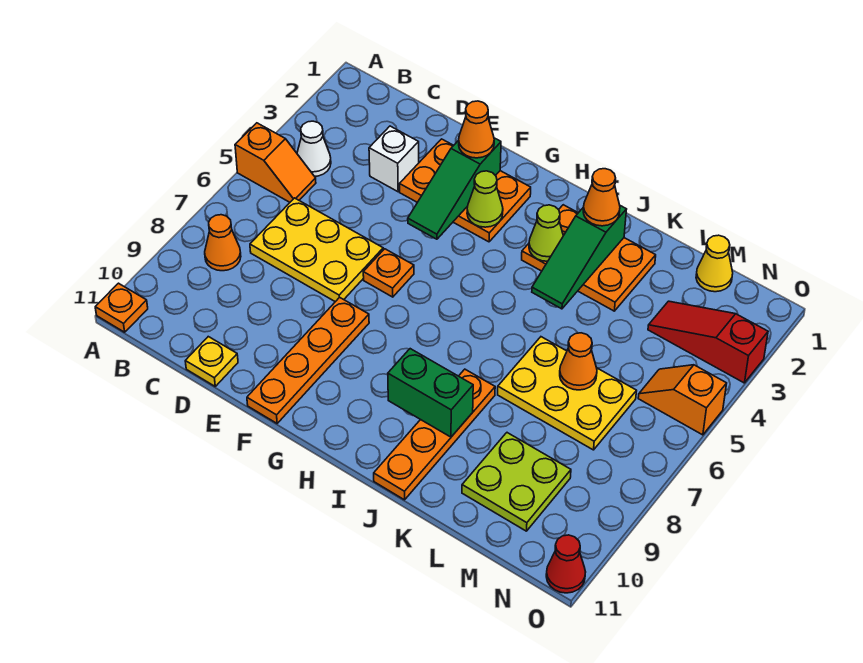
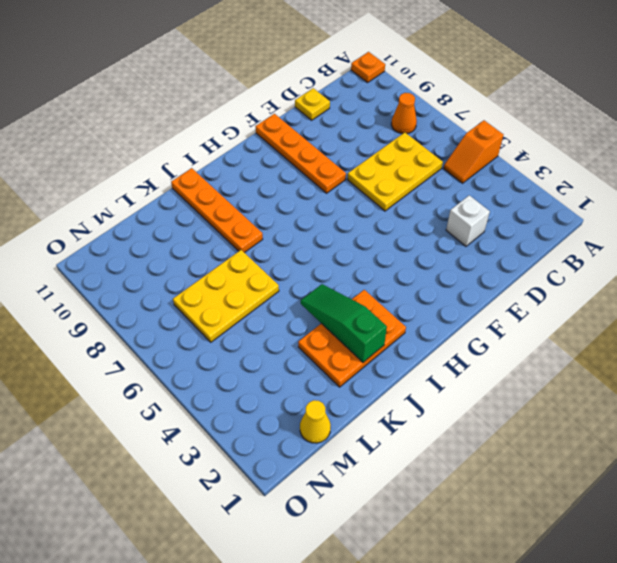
none -> white 1x1 cone [297,121,331,176]
none -> orange 2x3 plate [400,139,531,242]
none -> orange 1x1 plate [363,249,414,297]

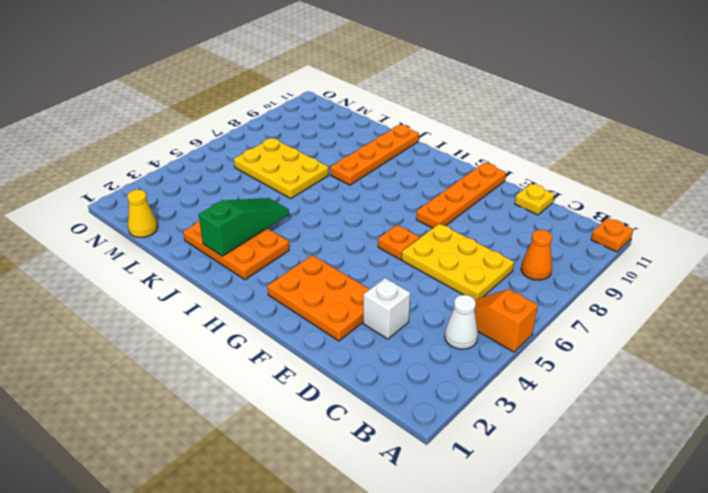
none -> lime 2x2 plate [462,433,571,531]
none -> red 1x3 slope [648,301,768,383]
none -> orange 1x2 slope [638,365,727,435]

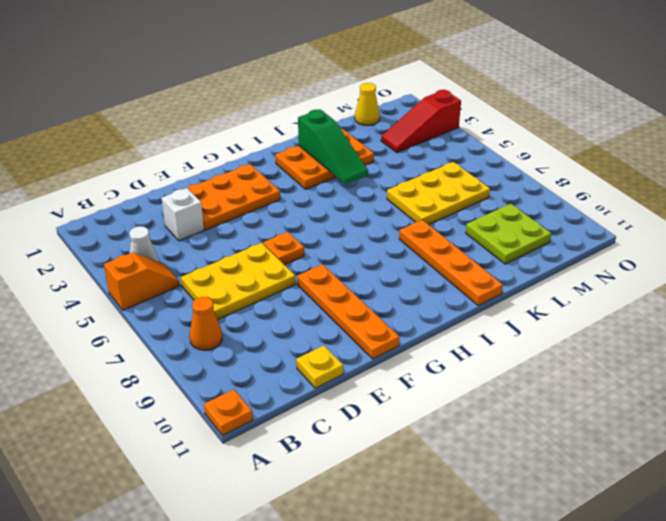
none -> orange 1x2 slope [638,365,727,435]
none -> red 1x1 cone [546,535,585,593]
none -> green 1x3 slope [408,138,501,239]

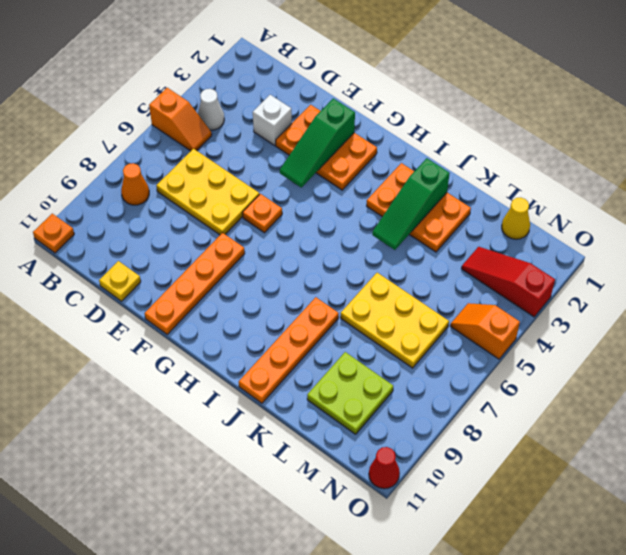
none -> lime 1x1 cone [467,171,503,227]
none -> lime 1x1 cone [529,205,563,261]
none -> green 1x2 brick [388,349,473,437]

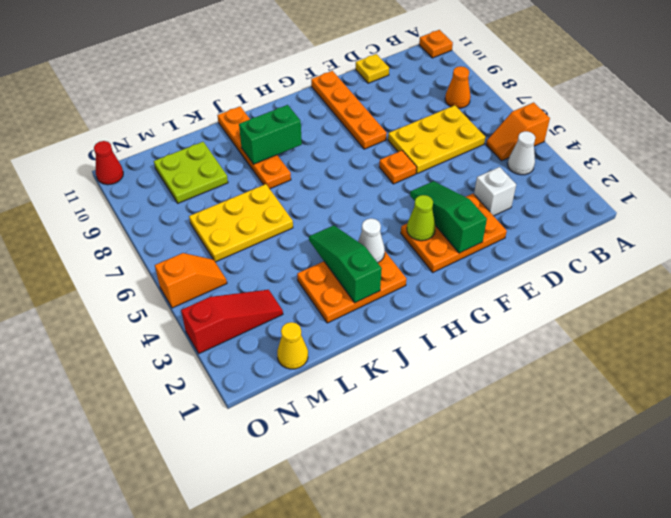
white 1x1 cone [358,218,385,263] -> lime 1x1 cone [529,205,563,261]
none -> orange 1x1 cone [560,333,597,390]
none -> orange 1x1 cone [459,101,494,158]
none -> orange 1x1 cone [583,169,620,226]

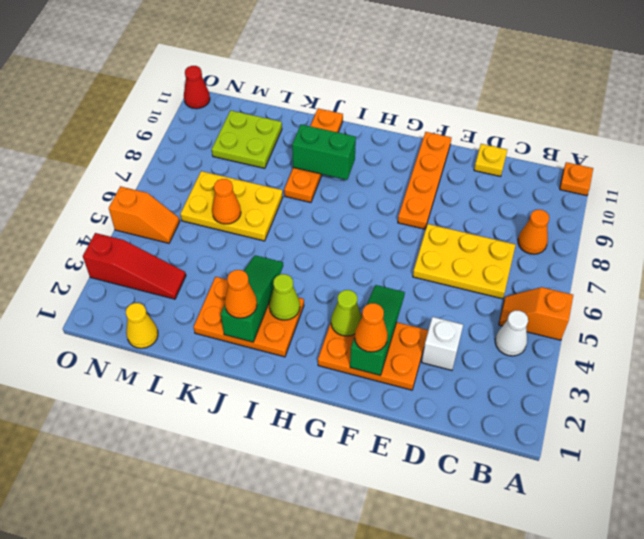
none -> orange 1x1 plate [363,249,414,297]

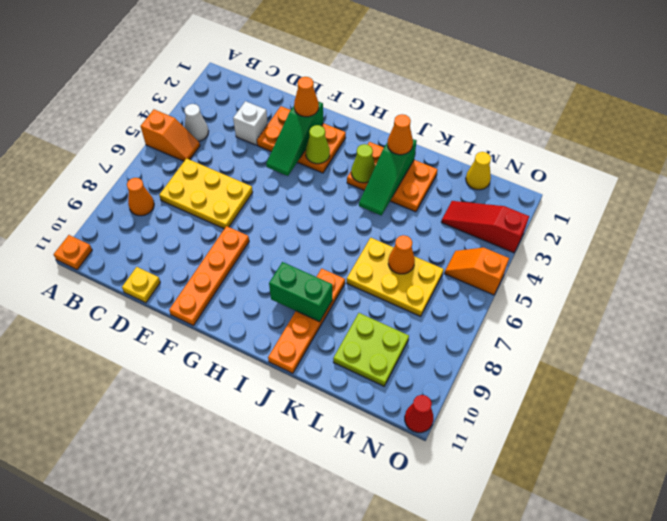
none -> orange 1x1 plate [363,249,414,297]

